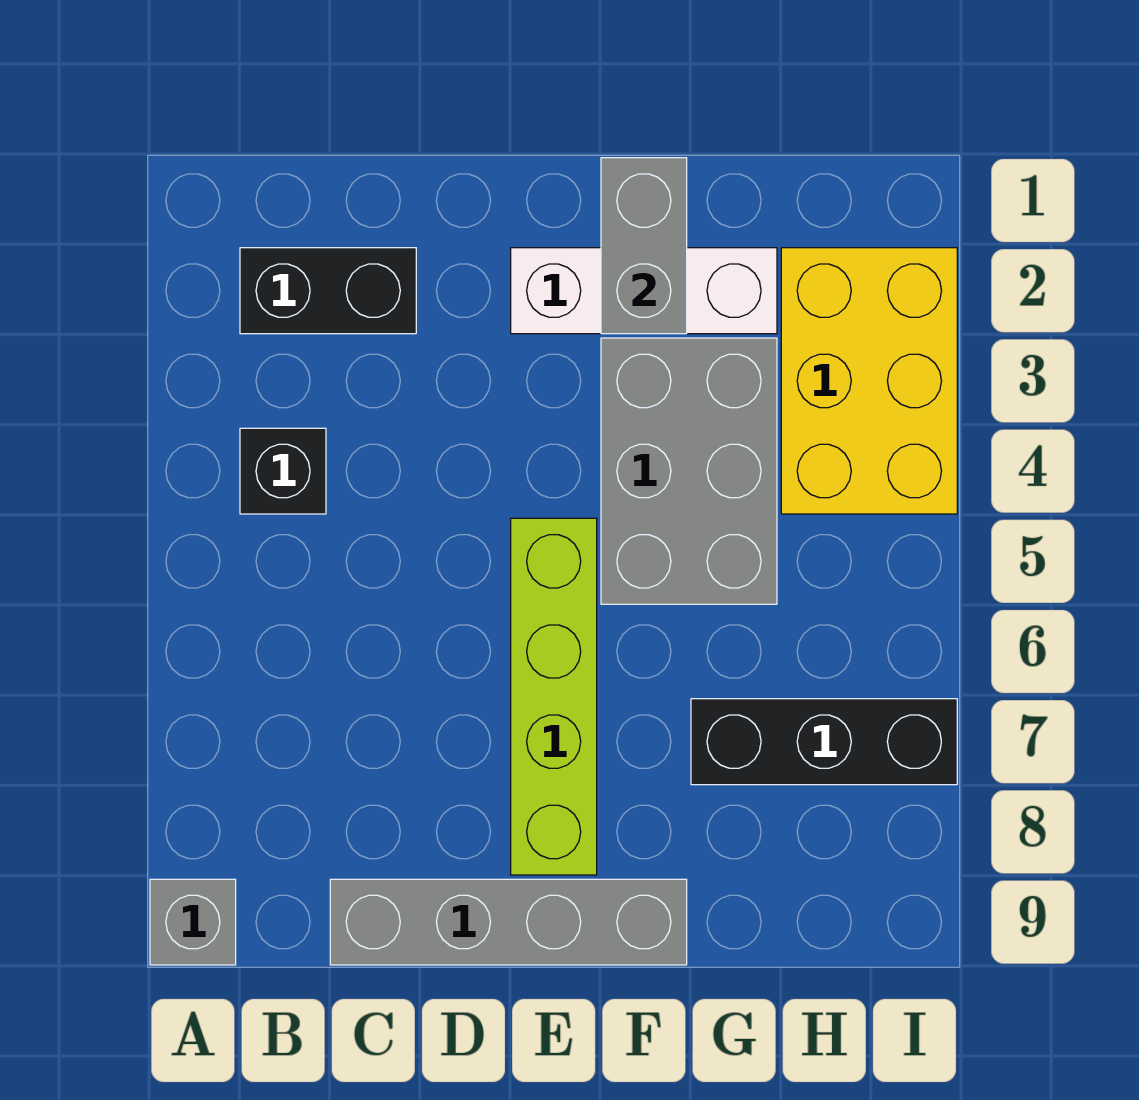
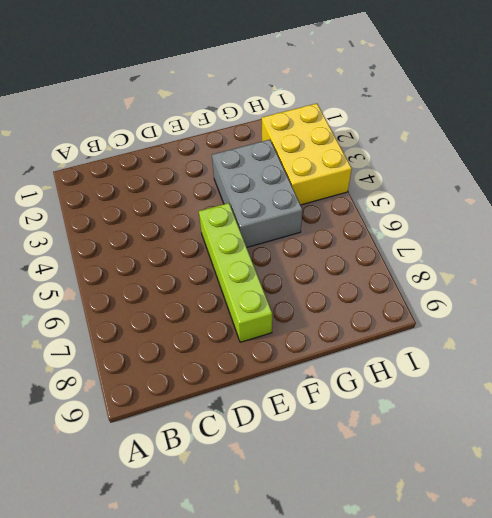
none -> grey 1x1 brick [150,879,236,965]
none -> black 1x2 brick [240,248,416,334]

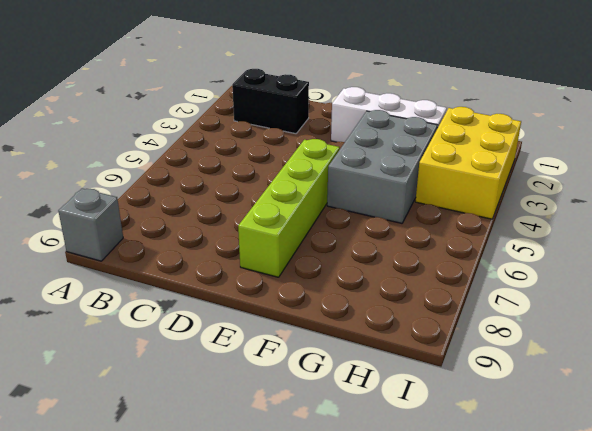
none -> black 1x1 brick [240,428,326,514]
none -> grey 1x4 brick [330,879,687,965]

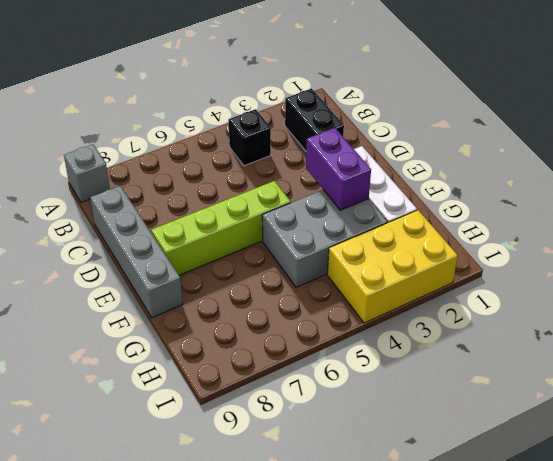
purple 1x2 brick [306,128,371,210] -> none
none -> black 1x3 brick [691,699,957,785]
none -> grey 1x2 brick [601,158,687,334]

